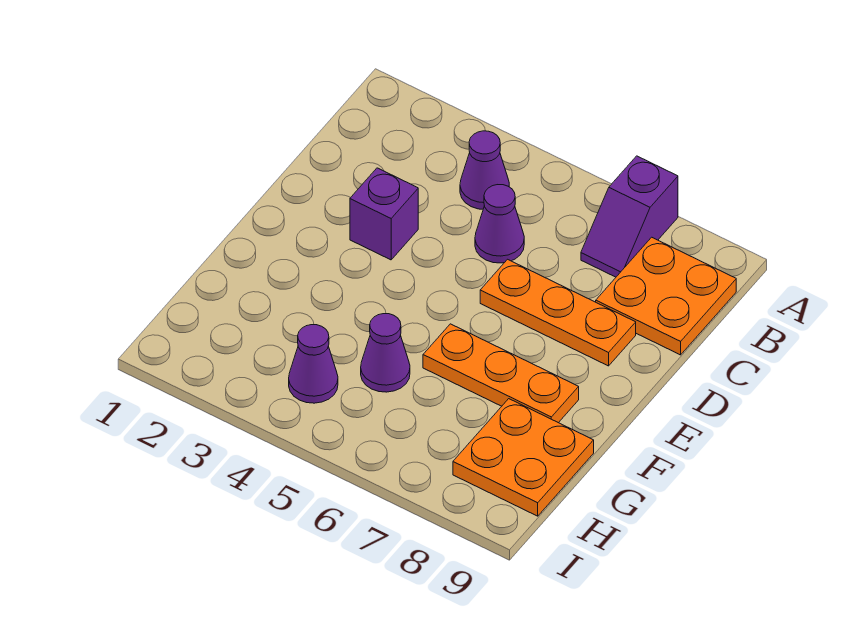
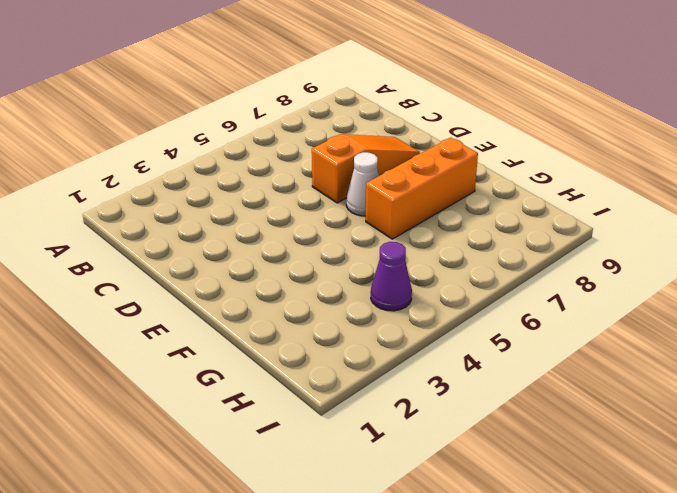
orange 1x3 slope [312,134,420,203] -> orange 1x3 plate [480,259,636,366]
white 1x1 cone [346,152,379,216] -> none
orange 1x3 brick [366,138,478,239] -> orange 1x3 plate [423,324,579,423]
none -> purple 1x2 slope [581,156,678,277]
none -> purple 1x1 cone [460,131,509,209]

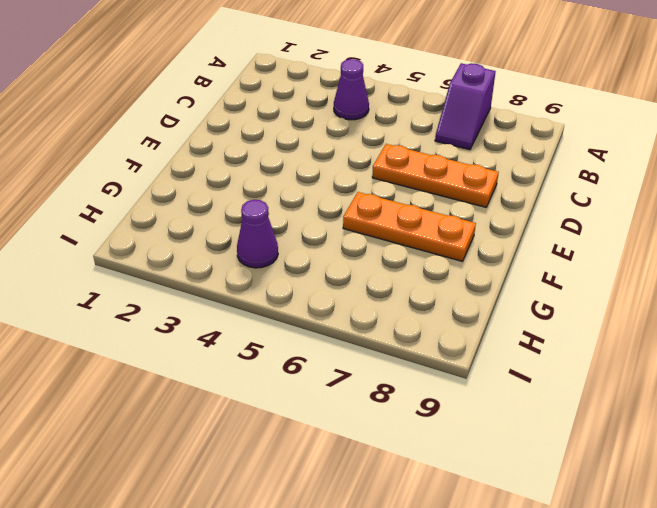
none -> orange 2x2 plate [596,237,736,355]
none -> purple 1x1 cone [475,185,524,263]

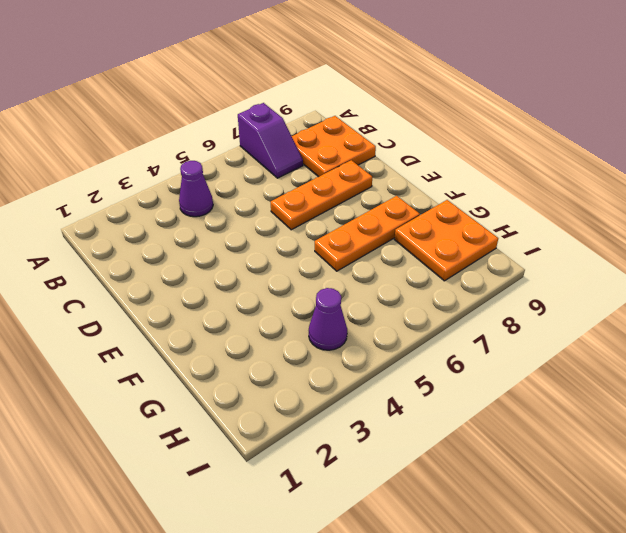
none -> purple 1x1 cone [475,185,524,263]
none -> purple 1x1 brick [350,168,418,260]

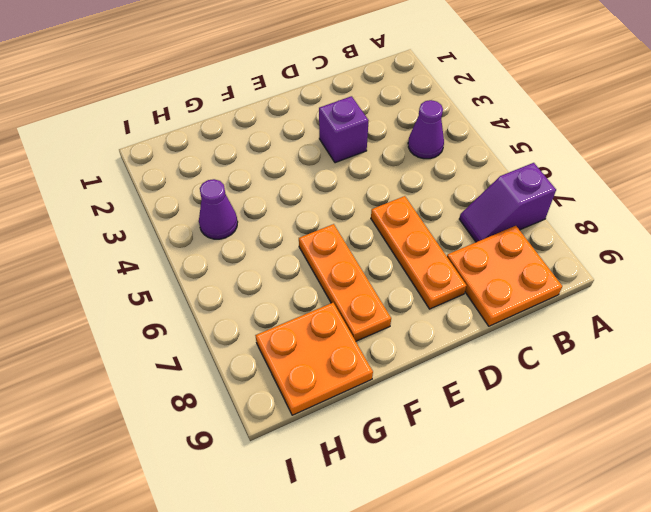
none -> purple 1x1 cone [475,185,524,263]
none -> purple 1x1 cone [361,314,410,392]

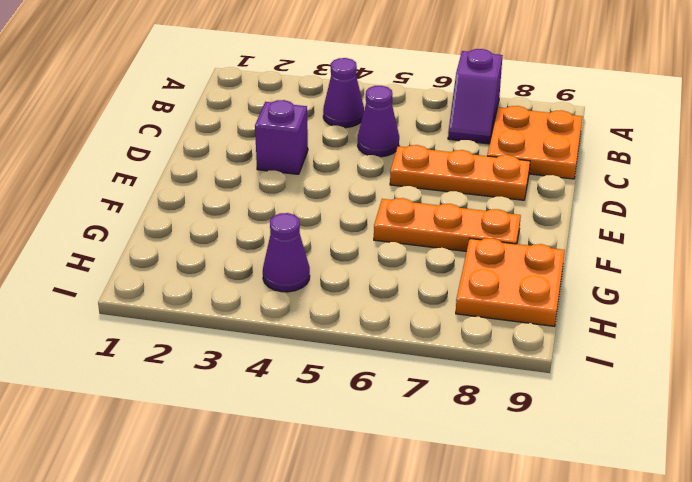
none -> purple 1x1 cone [361,314,410,392]

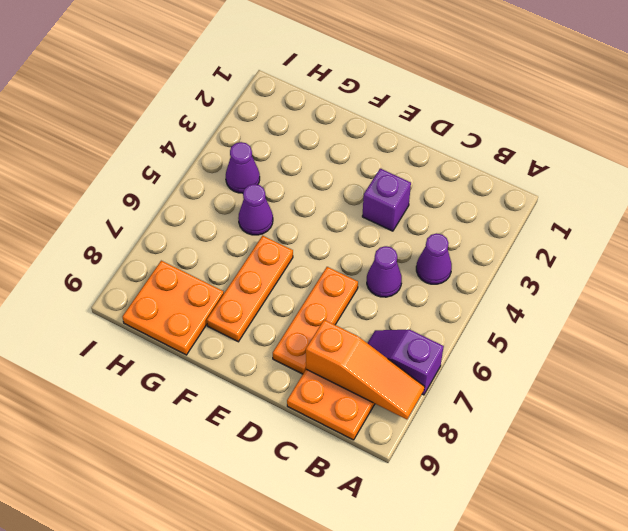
orange 1x3 slope [306,320,425,419] -> none

